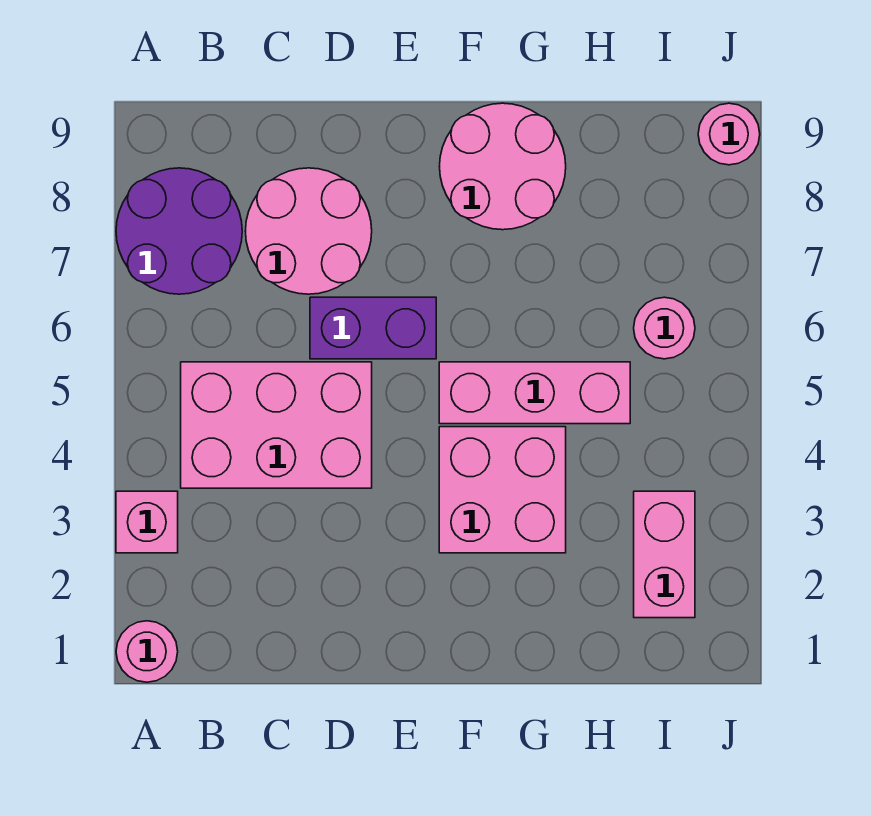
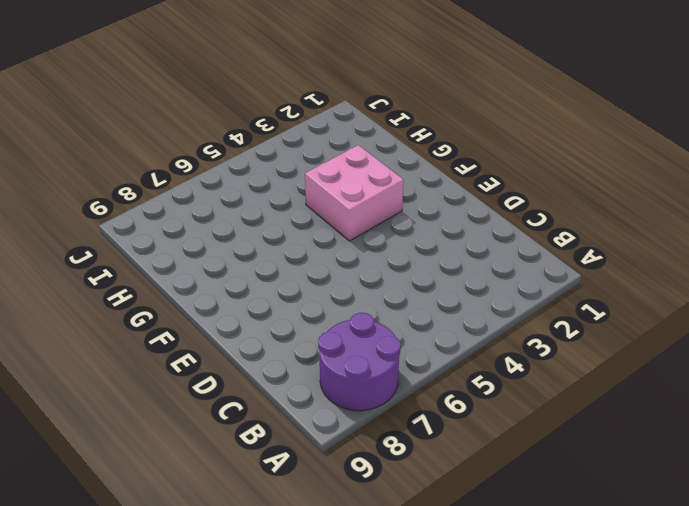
none -> pink 1x1 round brick [116,621,178,682]
none -> pink 1x1 brick [116,491,178,553]
none -> pink 2x3 brick [181,362,372,488]

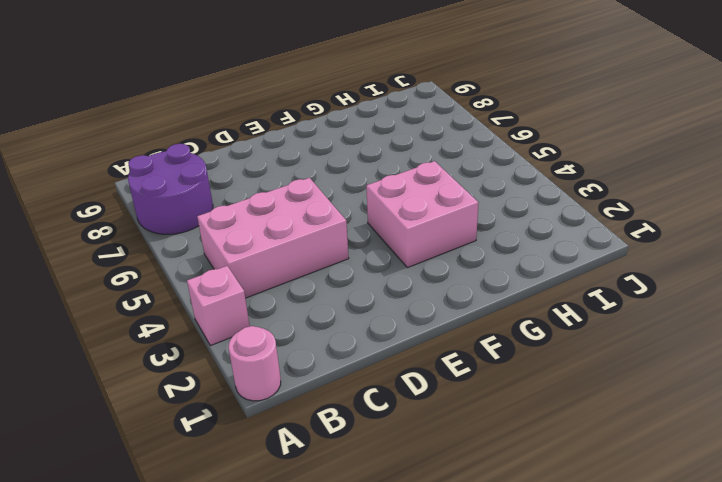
none -> pink 2x2 round brick [245,168,372,294]
none -> purple 1x2 brick [310,297,436,359]
none -> pink 1x3 brick [439,362,630,424]

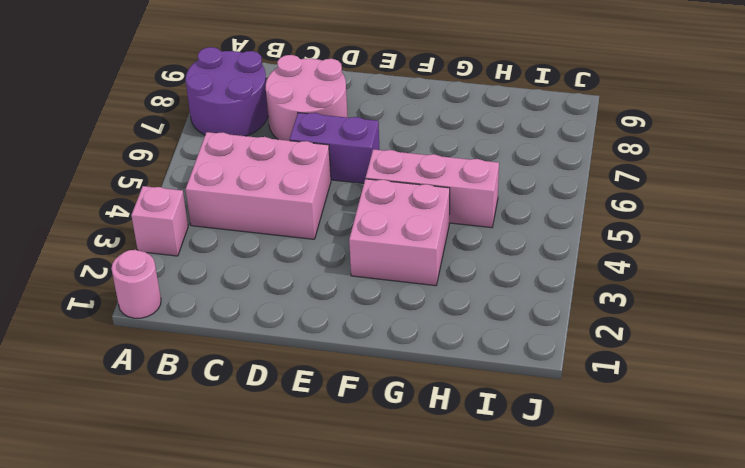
none -> pink 2x2 round brick [440,103,566,230]
none -> pink 1x2 brick [634,491,695,618]
none -> pink 1x1 round brick [634,297,695,359]

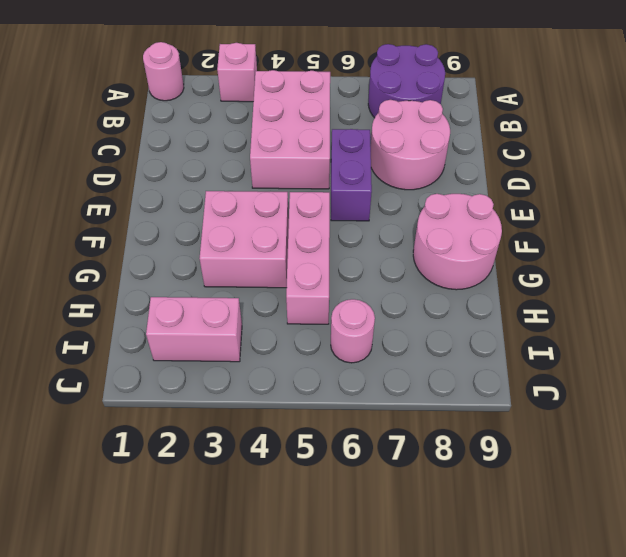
none -> pink 1x1 round brick [698,103,760,165]

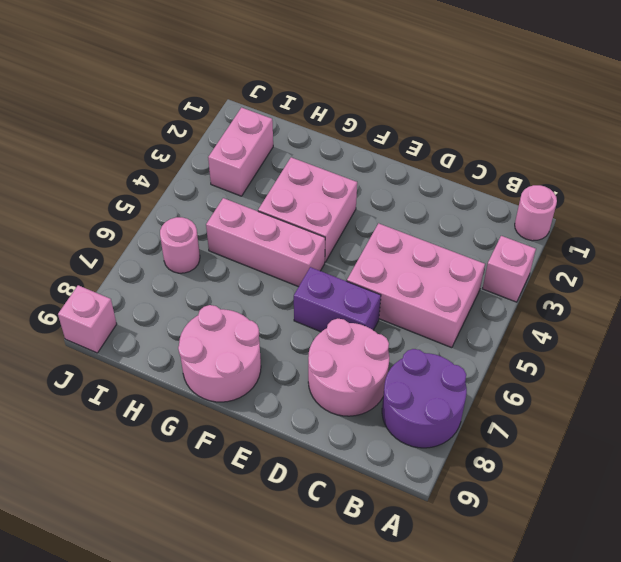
pink 1x1 brick [58,285,117,353] -> pink 1x1 round brick [698,103,760,165]

